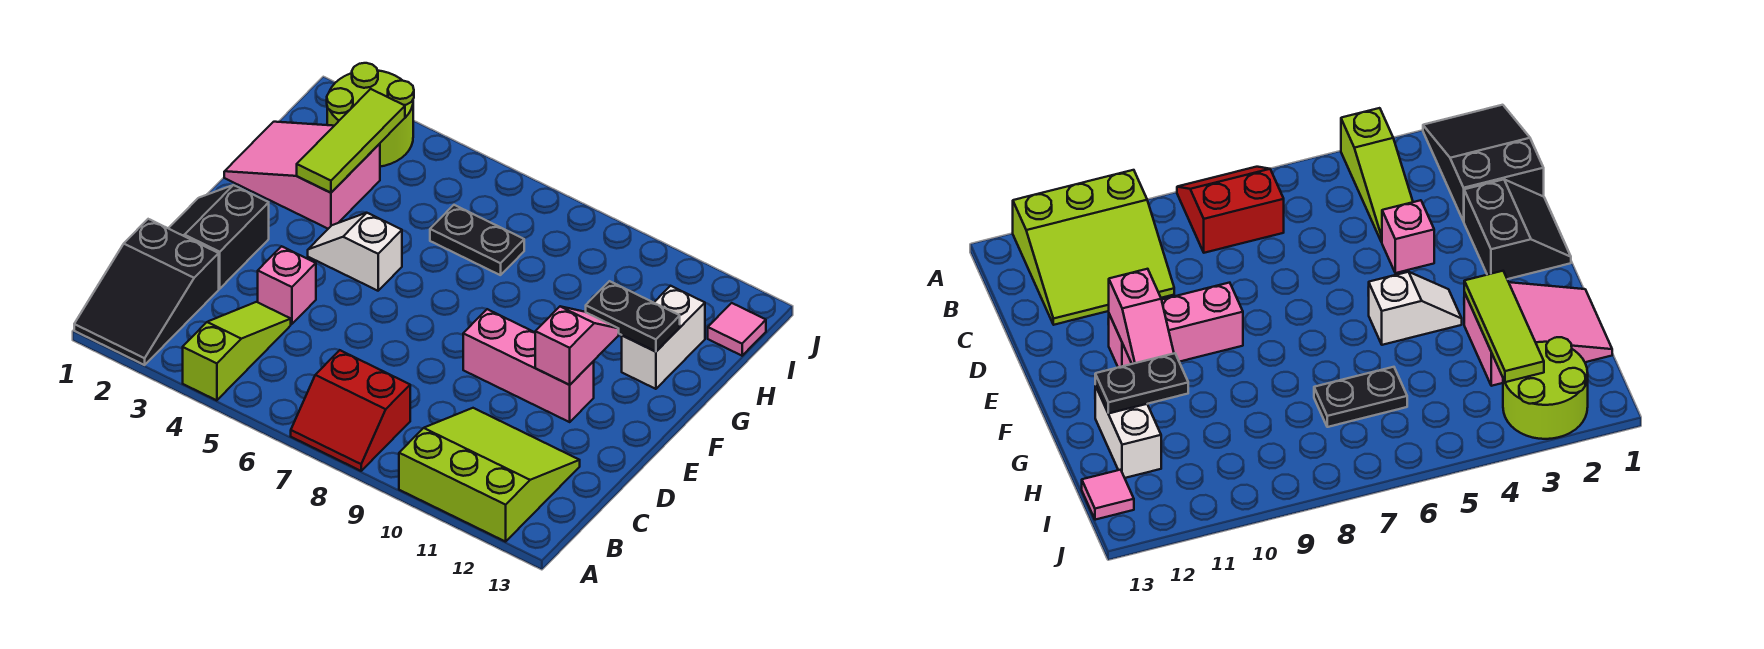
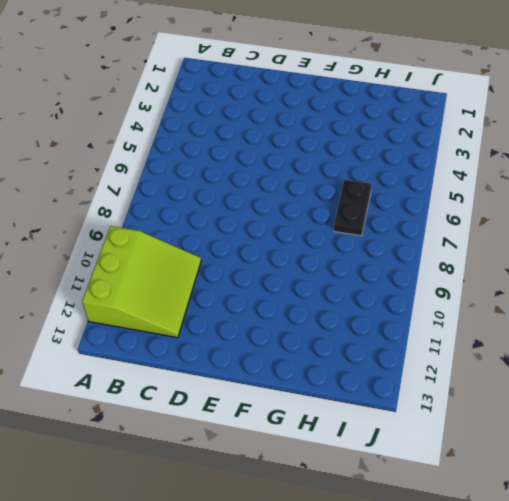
none -> black 2x3 slope [74,219,219,365]
none -> lime 1x3 slope [183,302,291,400]
none -> red 2x2 slope [291,350,410,471]

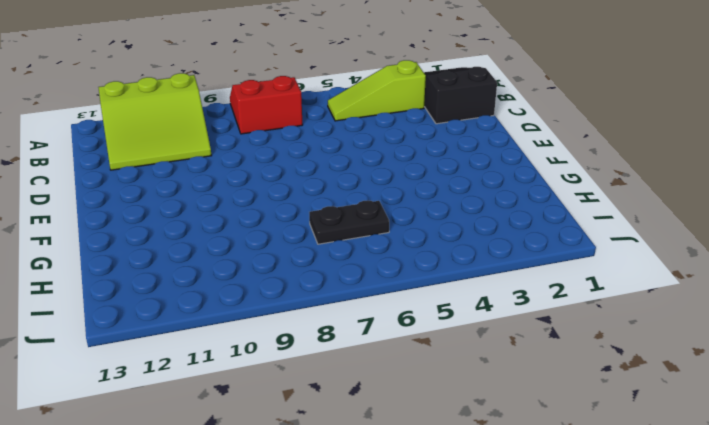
lime 1x3 slope [328,60,426,121] -> lime 1x3 slope turned to [183,302,291,400]
none -> black 2x2 slope [169,185,269,289]
none -> pink 1x1 brick [258,246,316,324]
none -> pink 1x3 brick [463,309,594,422]

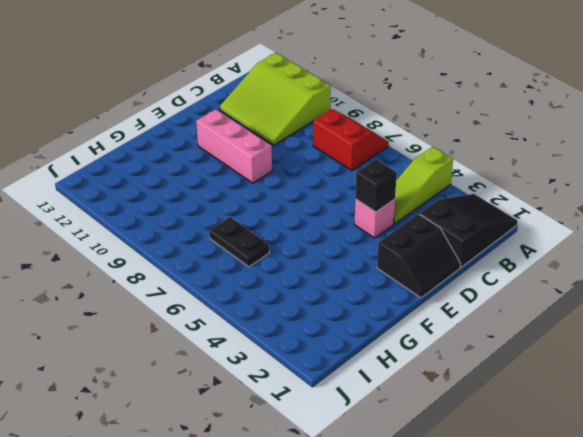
black 1x1 brick [355,159,397,212] -> none
none -> white 1x2 slope [308,213,402,291]
none -> pink 2x3 slope [224,122,380,229]
none -> white 1x2 brick [622,286,705,389]

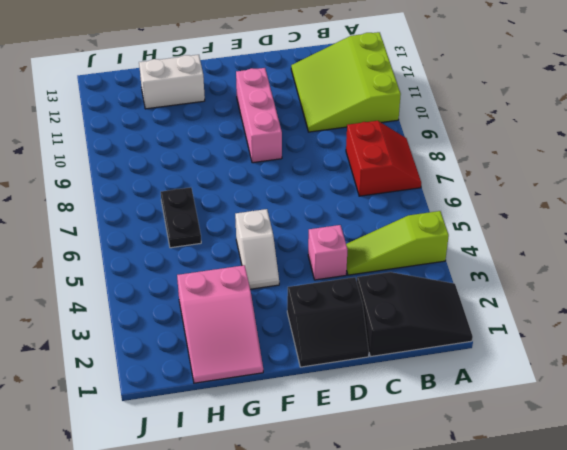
none -> lime 2x2 round brick [327,63,414,167]
none -> pink 1x1 tile [708,303,766,356]
none -> pink 1x2 slope [535,307,619,385]

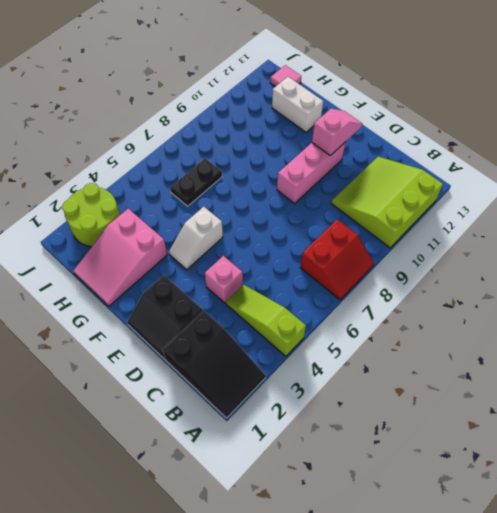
pink 1x2 slope [312,109,362,156] -> pink 1x2 slope turned to [535,307,619,385]
none -> lime 1x3 tile [297,89,405,193]
none -> black 1x2 plate [586,281,680,352]

